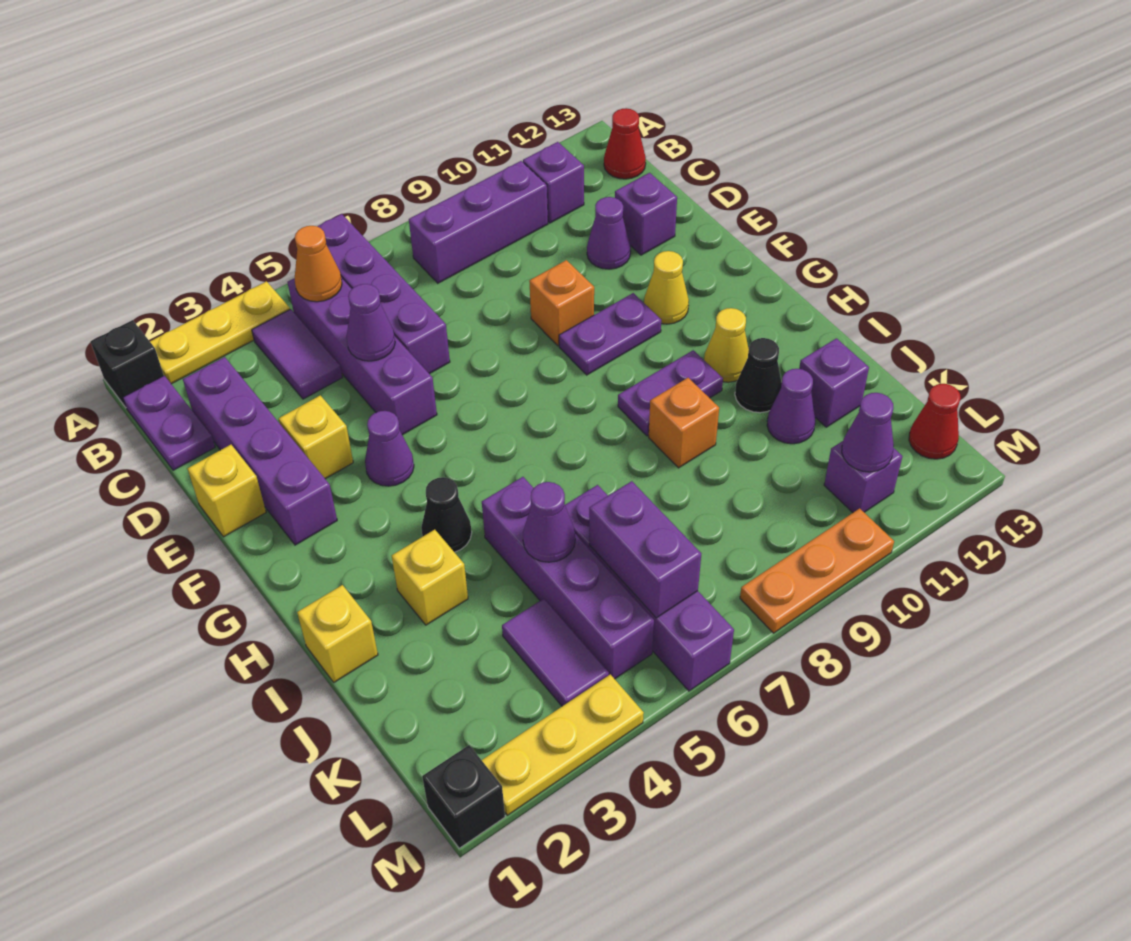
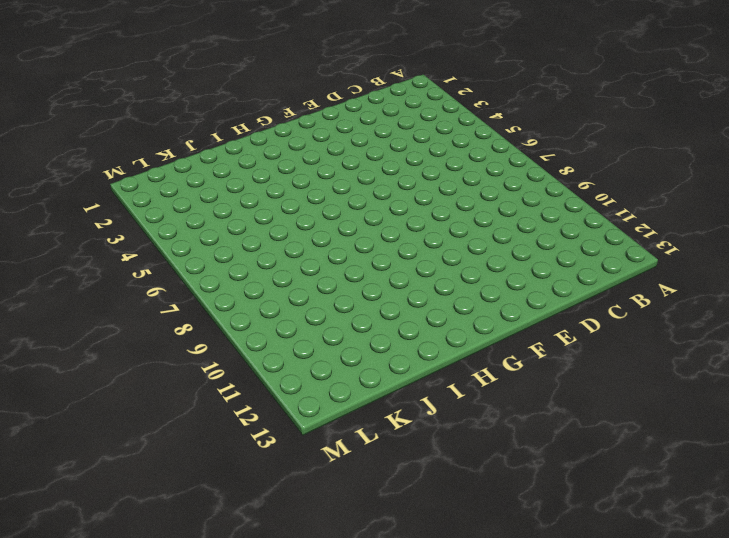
none -> black 1x1 brick [91,320,164,407]
none -> yellow 1x3 plate [150,281,290,384]
none -> purple 1x4 brick [317,214,450,374]
none -> purple 1x2 plate [123,376,215,470]

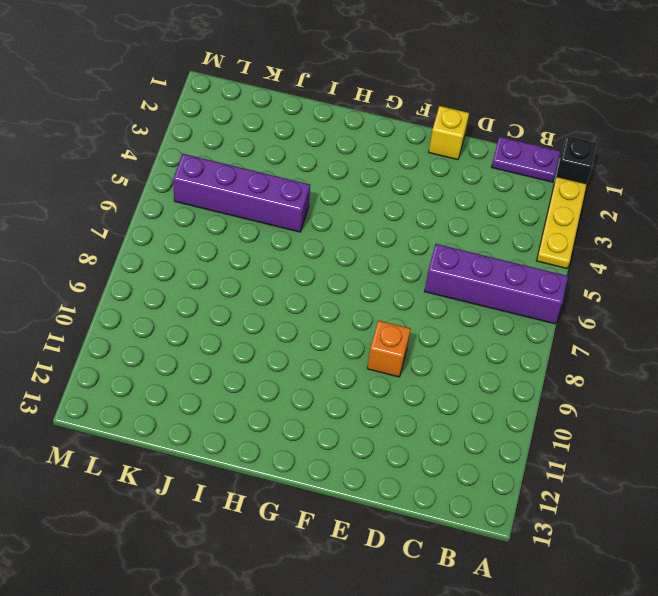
none -> purple 1x2 tile [252,309,342,399]
none -> purple 1x4 brick [287,278,437,435]
none -> purple 1x3 brick [409,161,548,283]
none -> purple 1x1 brick [523,142,584,223]

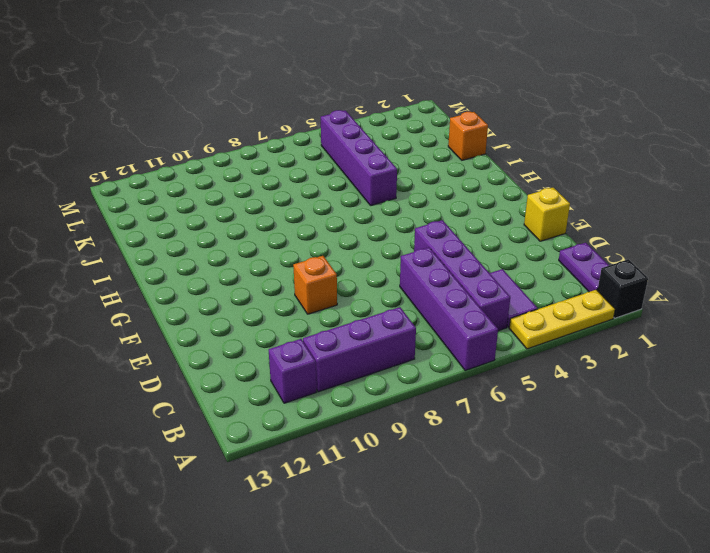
orange 1x1 brick [448,112,488,160] -> orange 1x1 brick moved to [649,378,719,468]
none -> red 1x1 cone [604,108,646,179]
none -> purple 1x4 brick [183,357,337,545]
none -> purple 1x1 cone [587,197,631,269]
none -> purple 1x1 brick [615,173,677,255]

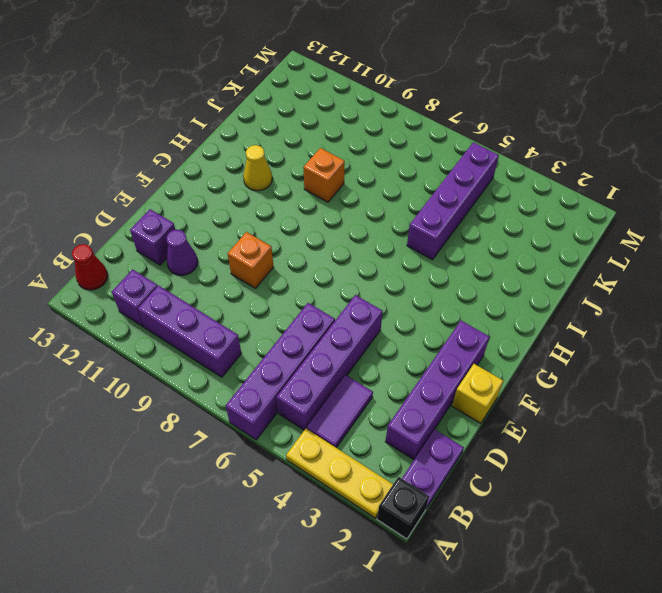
none -> yellow 1x1 brick [279,395,353,479]
none -> purple 1x1 cone [365,411,414,486]
none -> purple 1x2 plate [559,293,661,375]
none -> yellow 1x1 cone [644,251,689,324]

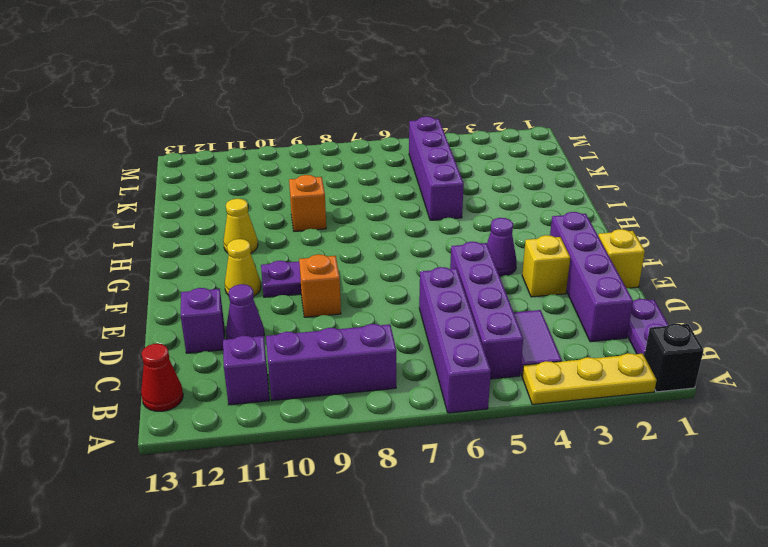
none -> black 1x1 cone [421,477,472,552]
none -> purple 1x2 plate [618,350,723,436]
none -> yellow 1x1 brick [297,585,378,682]
none -> yellow 1x1 brick [392,530,468,625]

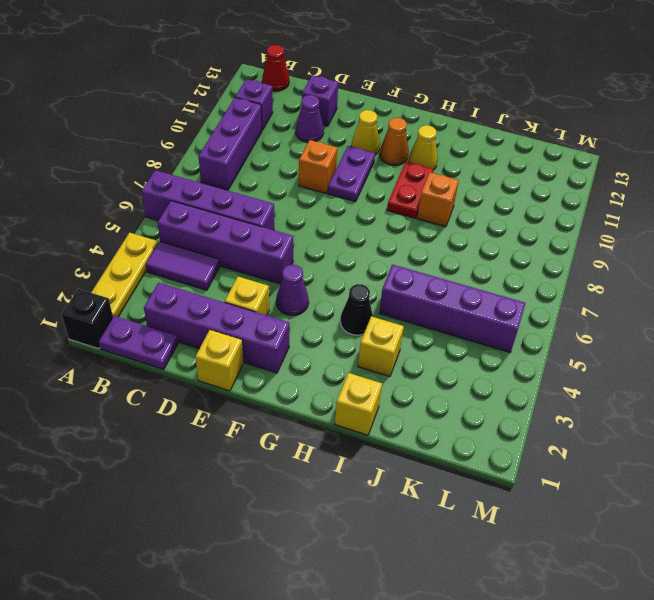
orange 1x1 cone [380,118,409,165] -> orange 1x1 cone moved to [295,226,342,302]
red 1x2 plate [387,162,433,218] -> purple 1x2 plate [618,350,723,436]
none -> black 1x1 cone [735,338,782,413]
none -> purple 1x4 brick [565,485,734,691]
none -> purple 1x1 cone [767,369,815,444]
none -> purple 1x1 brick [799,338,869,427]

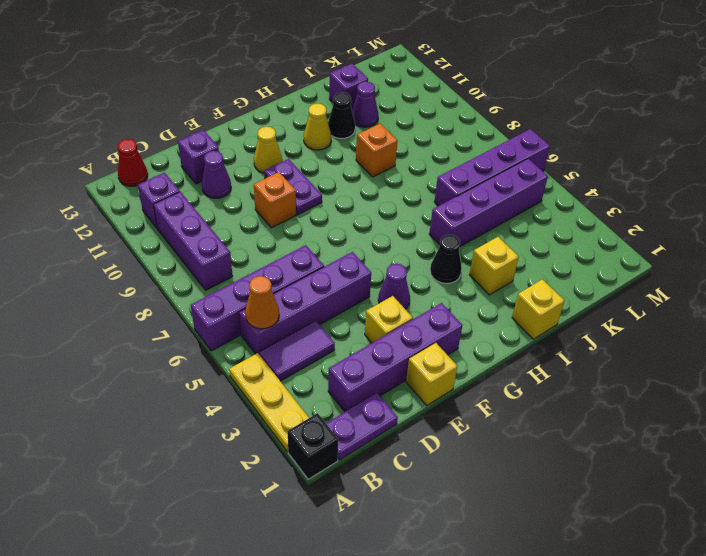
none -> purple 1x2 plate [618,350,723,436]
none -> purple 1x2 tile [502,599,609,706]
none -> purple 1x1 brick [824,441,903,513]
none -> red 1x1 cone [909,384,961,459]

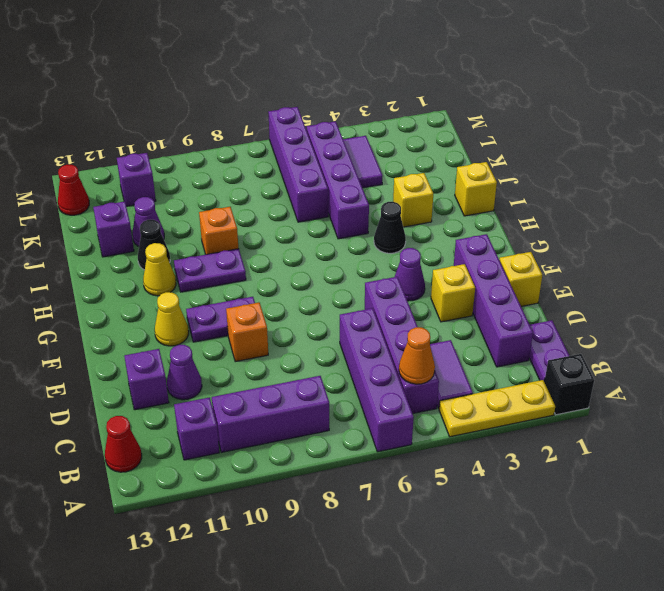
none -> black 1x1 brick [422,745,505,848]
none -> yellow 1x3 plate [482,674,644,815]
none -> orange 1x3 plate [740,508,894,633]
none -> purple 1x1 cone [347,284,395,361]

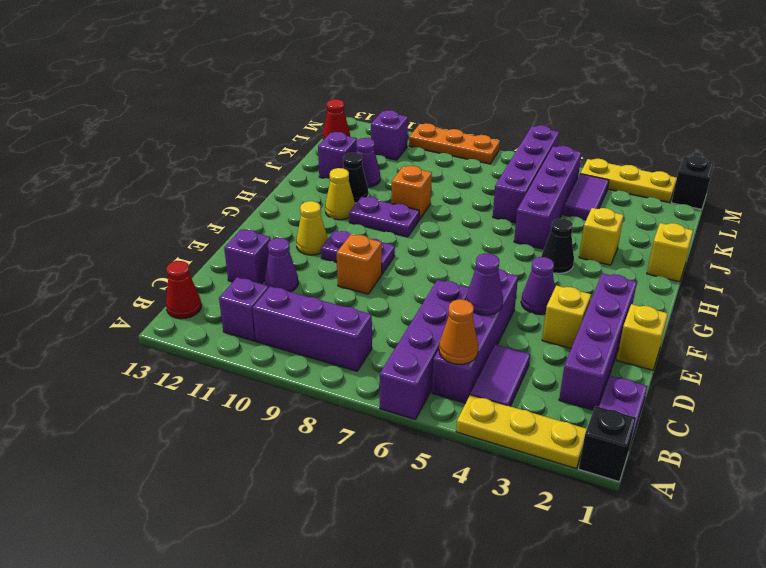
none -> purple 1x1 cone [523,482,575,562]
none -> purple 1x2 brick [589,481,701,618]
none -> purple 1x1 cone [842,393,894,472]

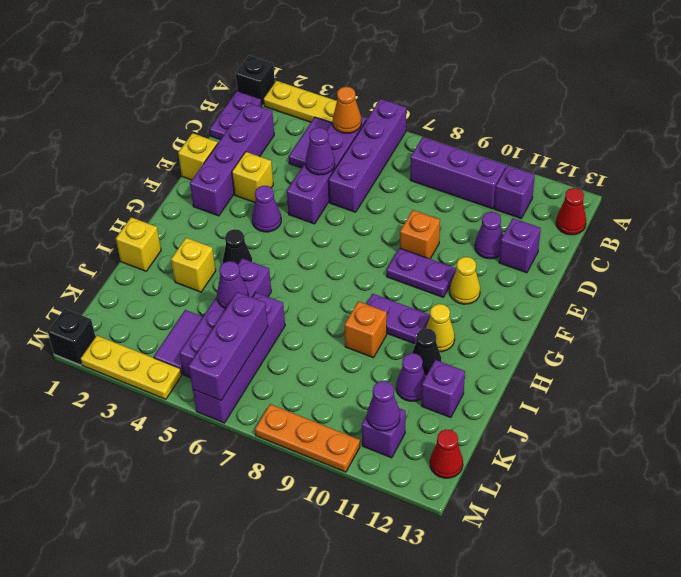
purple 1x3 brick [189,292,268,401] -> purple 1x2 brick [589,481,701,618]

